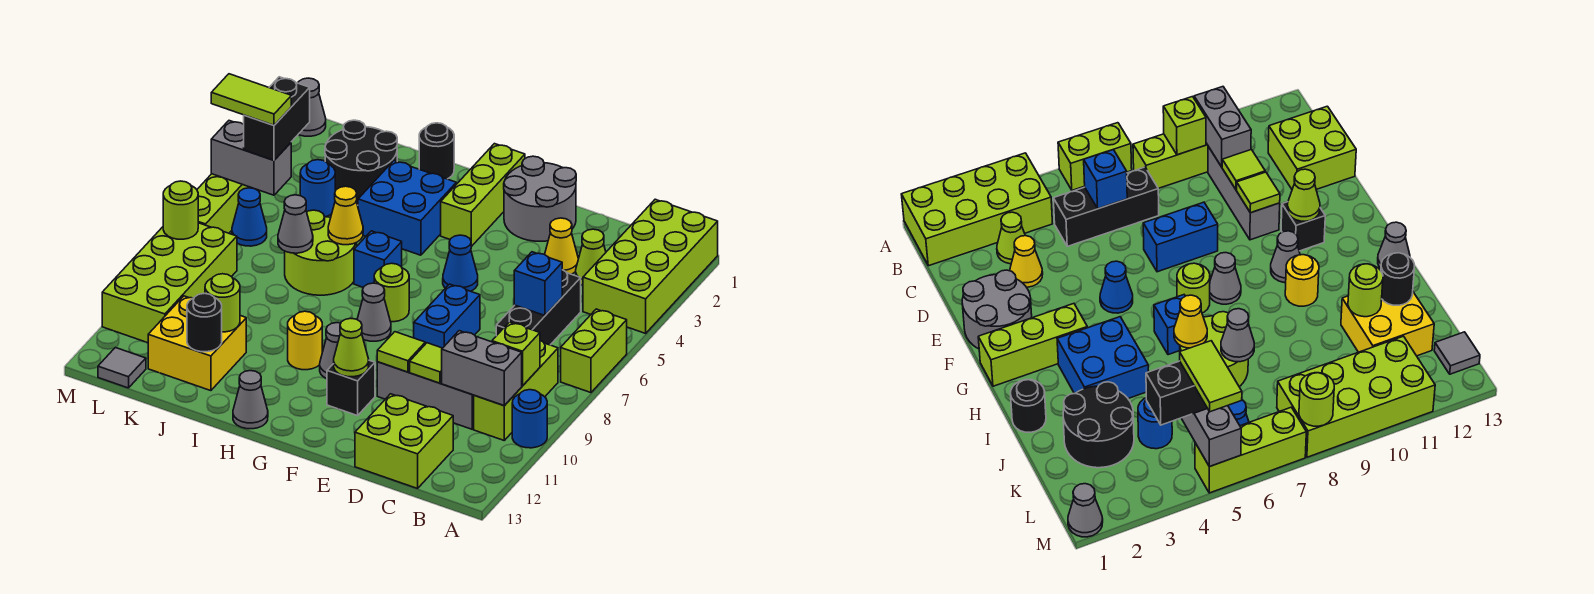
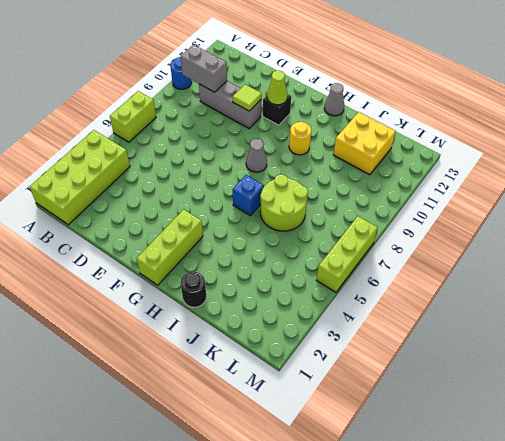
none -> lime 1x3 brick [474,340,558,440]
none -> lime 1x1 cone [576,229,606,285]
none -> black 1x3 brick [496,270,581,345]
none -> lime 2x2 brick [355,394,453,488]

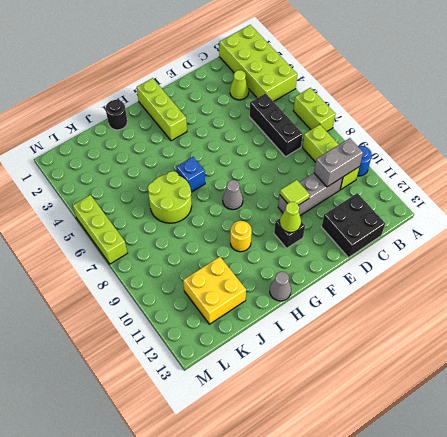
black 2x2 brick [322,193,385,258] -> lime 2x2 brick [355,394,453,488]
none -> yellow 1x1 cone [545,218,578,274]
none -> grey 2x2 round brick [504,156,576,241]
none -> blue 1x2 brick [414,284,480,348]
none -> blue 1x1 cone [443,235,478,291]

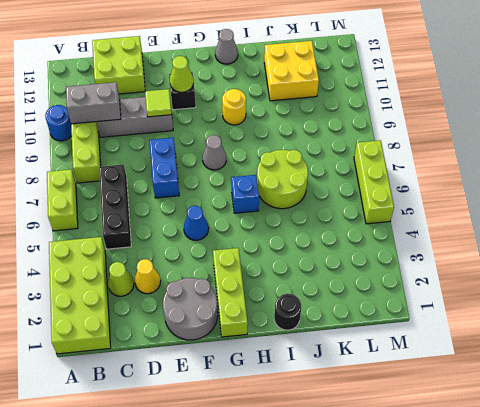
none -> lime 1x1 round brick [374,263,409,322]
none -> grey 1x1 cone [320,323,341,379]
none -> blue 2x2 brick [358,161,456,255]
none -> black 2x2 round brick [325,120,397,205]

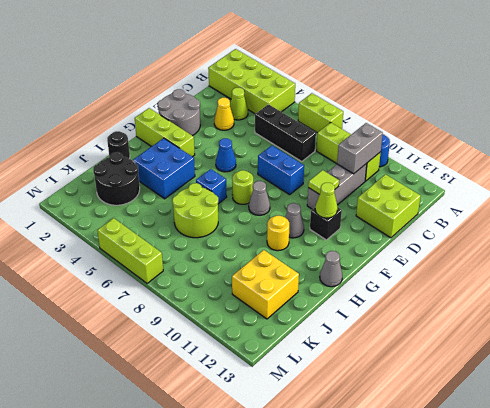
none -> blue 1x1 round brick [300,160,335,217]
none -> blue 1x1 cone [232,188,267,246]
none -> lime 2x4 brick [102,223,237,343]
none -> grey 1x1 tile [98,348,146,388]

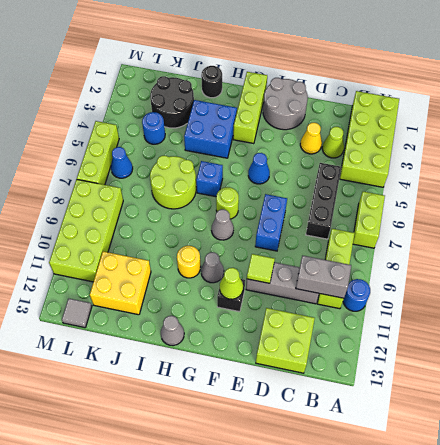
none -> grey 1x1 cone [298,78,326,136]
none -> lime 1x1 brick [492,322,540,386]
none -> blue 1x1 brick [514,252,562,316]
none -> lime 1x1 tile [410,343,442,383]

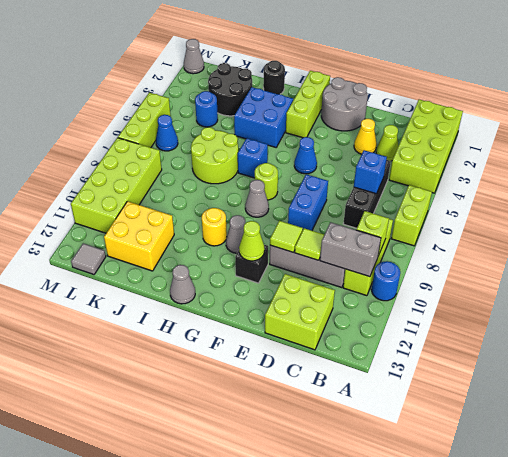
none -> yellow 1x1 cone [328,186,363,245]
none -> grey 1x1 cone [278,195,313,253]
none -> lime 1x1 round brick [205,274,240,332]
none -> black 1x1 round brick [187,293,222,352]

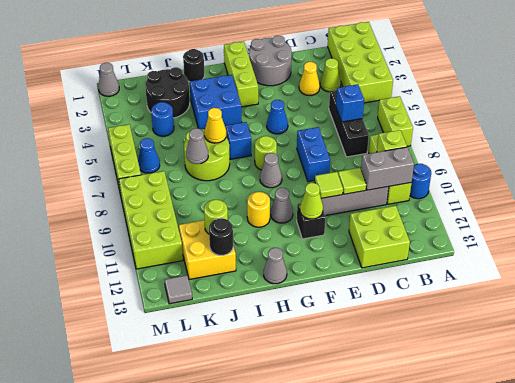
none -> grey 1x2 brick [211,121,291,195]
none -> lime 1x1 round brick [163,181,198,239]
none -> black 1x2 brick [244,77,310,160]
none -> lime 1x2 tile [211,74,291,125]

